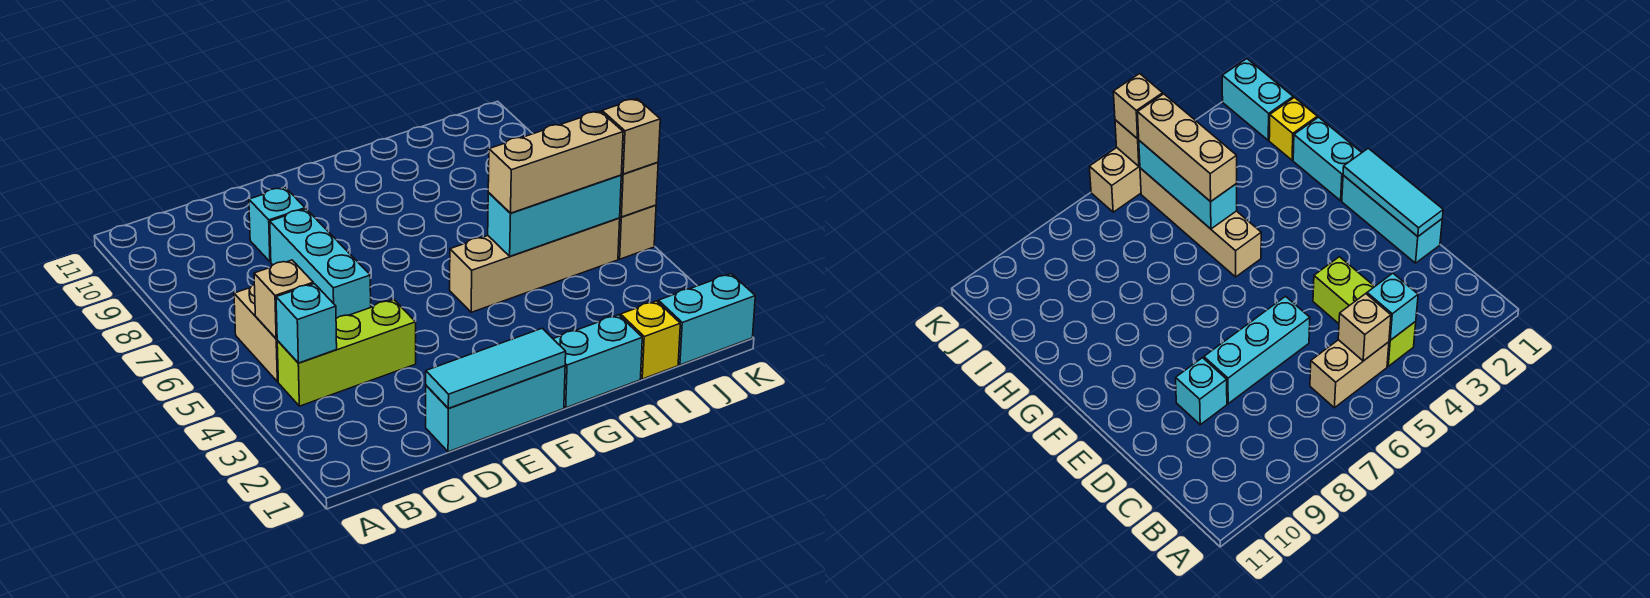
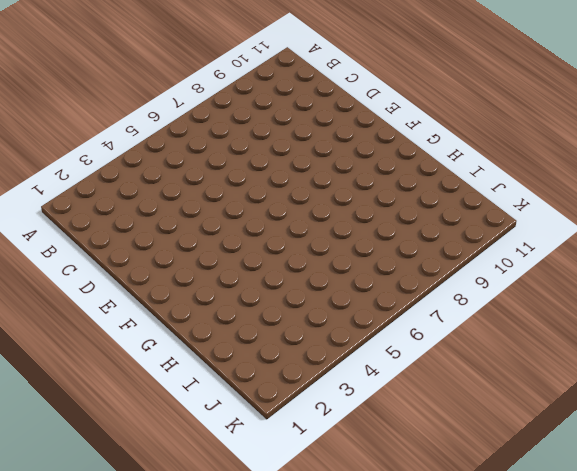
none -> lime 1x3 brick [277,299,416,406]
none -> tan 1x2 brick [234,285,278,382]
none -> cyan 1x3 brick [426,366,565,452]

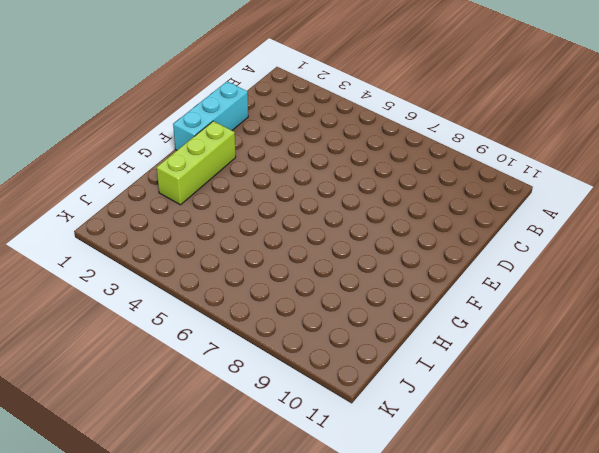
lime 1x3 brick [157,121,236,205] -> lime 1x3 brick moved to [277,299,416,406]
none -> tan 1x2 brick [234,285,278,382]
none -> cyan 1x3 brick [270,209,371,318]
none -> cyan 1x1 brick [249,187,305,262]

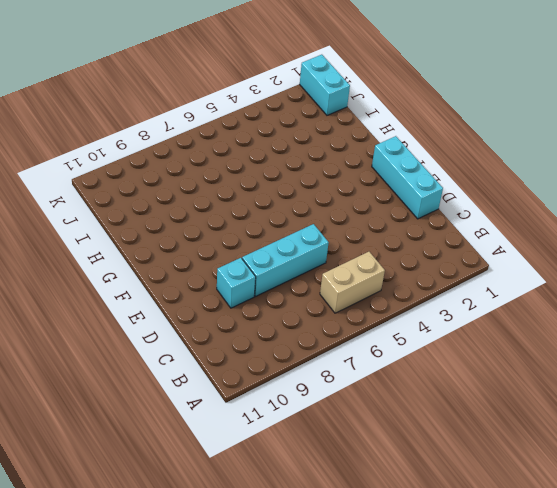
none -> lime 1x3 brick [277,299,416,406]
none -> cyan 1x2 brick [554,315,642,408]
none -> tan 1x4 brick [450,218,620,312]

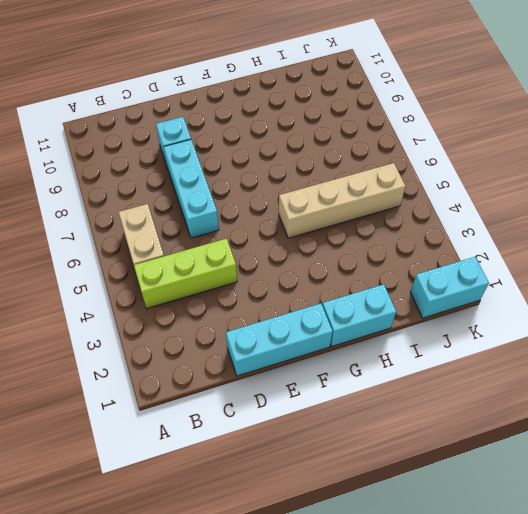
none -> yellow 1x1 brick [621,301,680,379]
none -> tan 1x2 brick [618,205,656,259]
none -> cyan 1x1 brick [276,284,337,363]

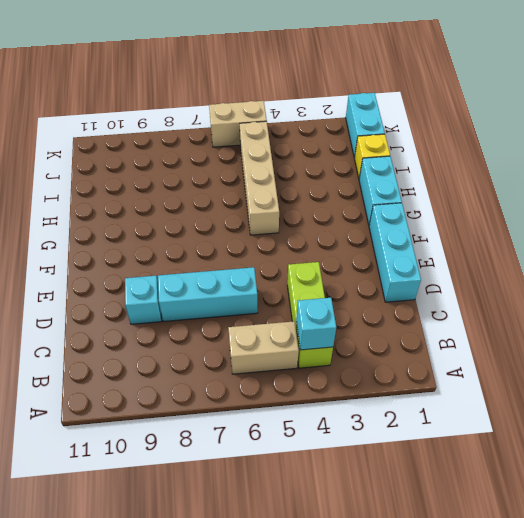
none -> tan 1x1 brick [254,260,313,339]
none -> cyan 1x3 tile [426,328,566,408]
none -> cyan 1x3 brick [488,175,621,256]

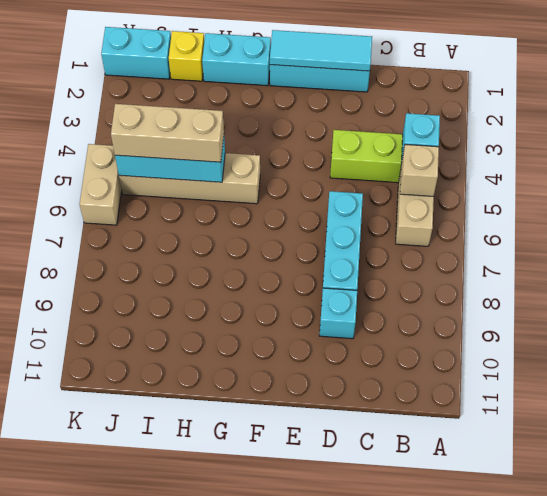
none -> tan 1x1 brick [620,162,658,217]
none -> tan 1x1 brick [602,99,660,174]

